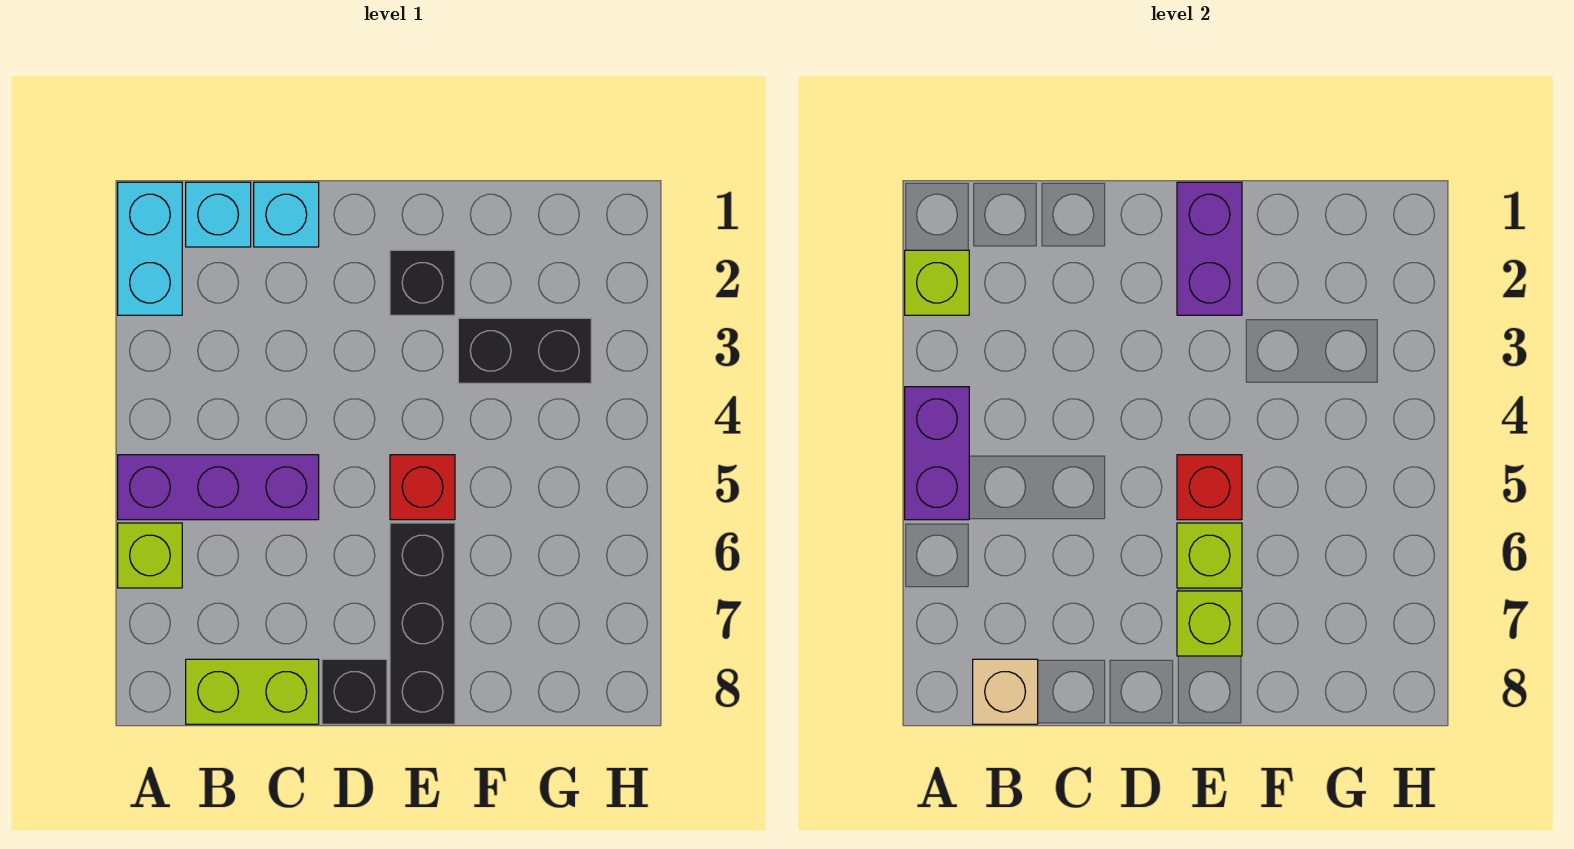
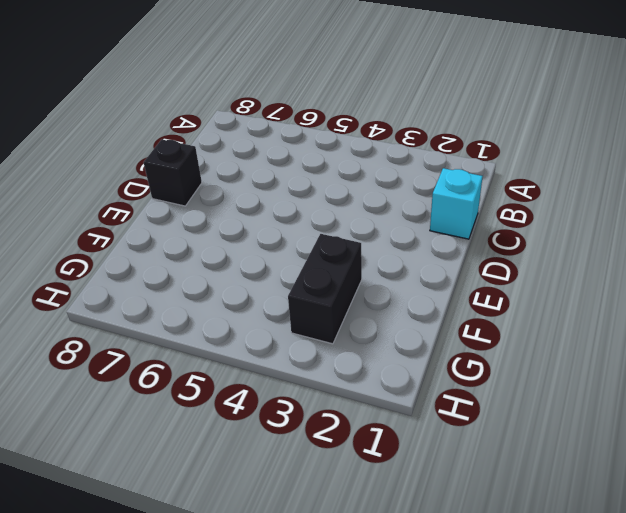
none -> cyan 1x2 brick [118,182,182,315]
none -> purple 1x3 brick [118,455,319,520]
none -> lime 1x1 brick [118,523,182,588]

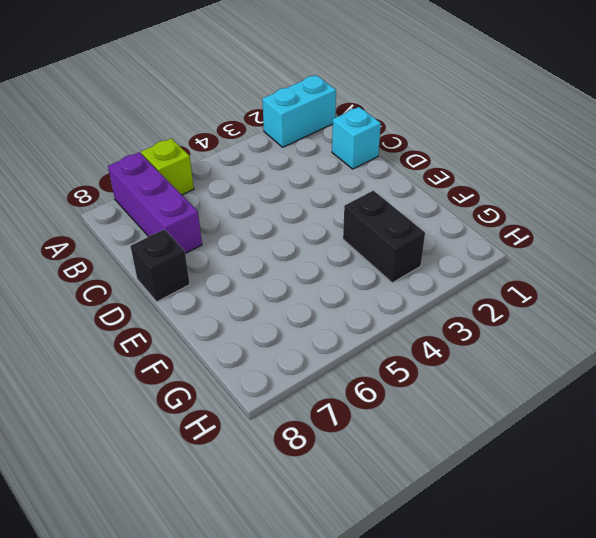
purple 1x3 brick [108,152,202,254] -> purple 1x3 brick moved to [118,455,319,520]
none -> cyan 1x1 brick [186,182,251,247]
none -> lime 1x2 brick [186,659,319,724]
none -> black 1x1 brick [390,250,455,315]

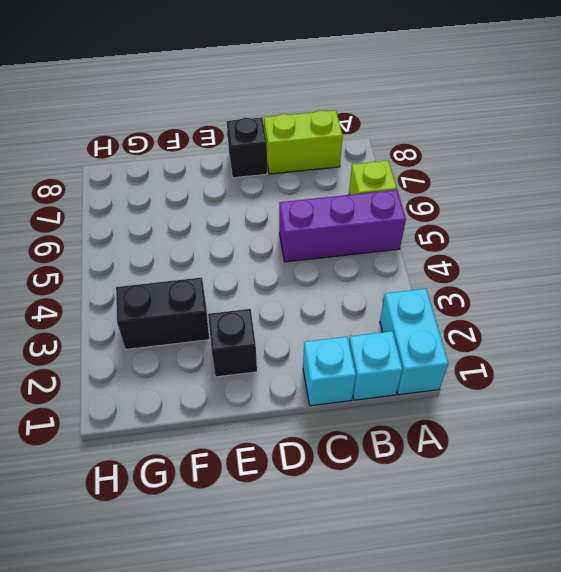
none -> red 1x1 brick [390,455,455,520]
none -> black 1x3 brick [390,523,455,724]
none -> lime 1x1 brick [905,250,969,315]

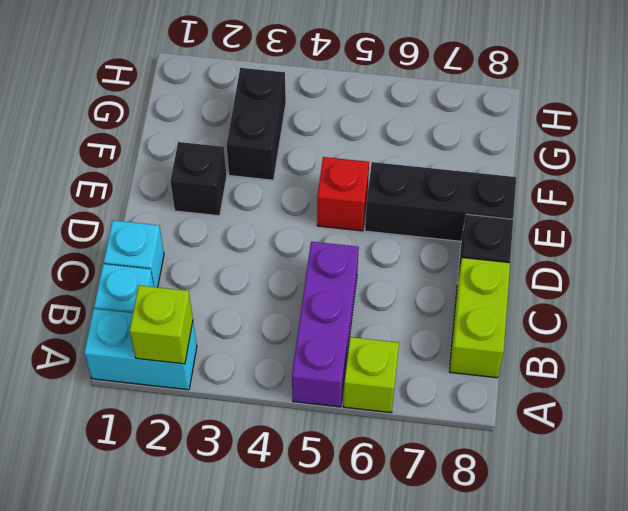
none -> purple 1x2 brick [905,387,969,520]
none -> tan 1x1 brick [973,659,1038,724]
none -> purple 1x2 brick [1177,182,1242,315]

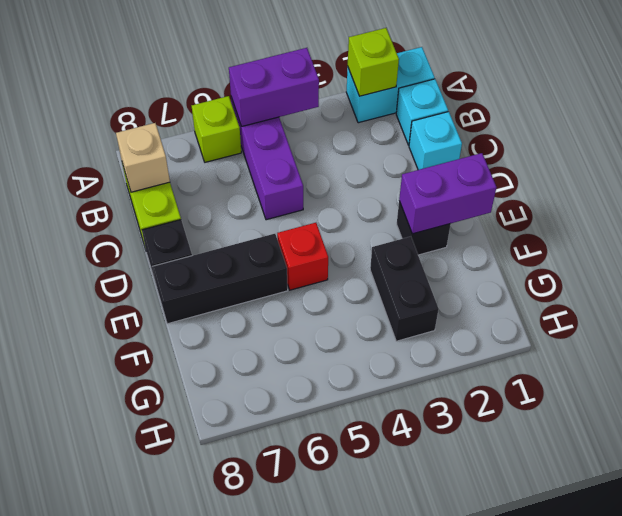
none -> red 1x1 brick [1177,455,1242,520]
none -> lime 1x1 brick [1177,523,1242,588]
none -> lime 1x1 brick [1177,591,1242,656]

